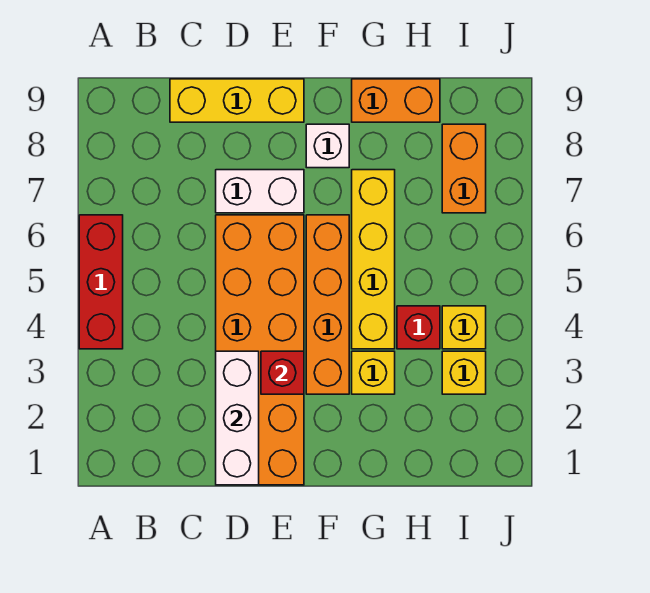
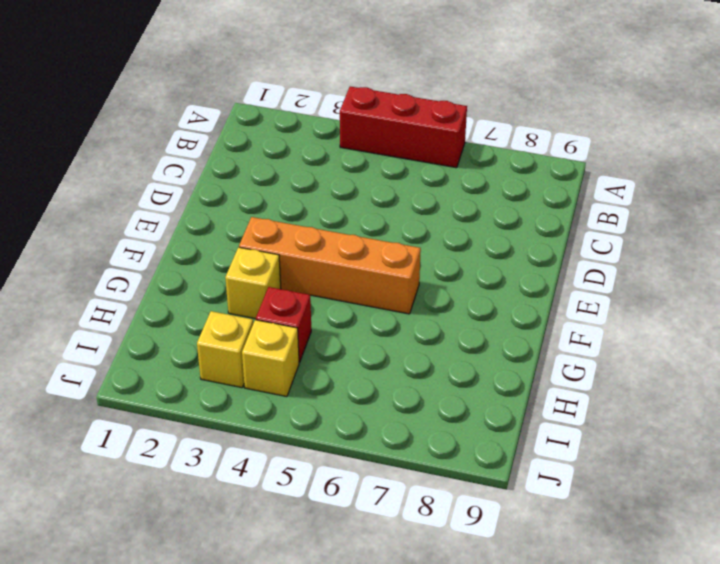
none -> yellow 1x3 brick [170,79,304,122]
none -> orange 2x6 brick [216,215,304,485]
none -> white 1x2 brick [216,170,304,213]

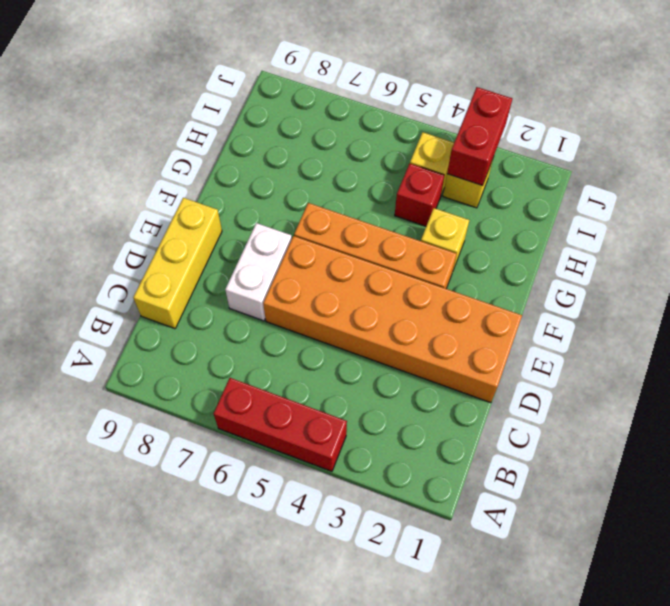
red 1x2 brick [447,87,512,186] -> none
none -> white 1x1 brick [306,124,349,168]
none -> yellow 1x4 brick [352,170,395,349]
none -> orange 1x2 brick [352,79,440,122]

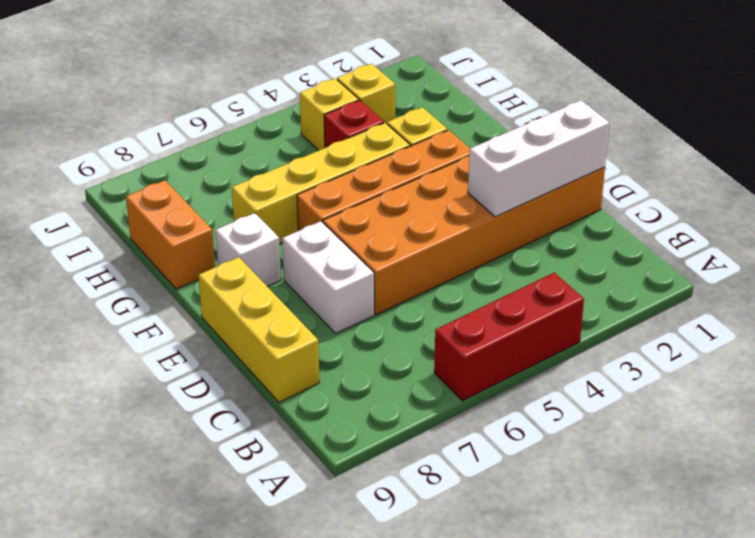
none -> orange 1x2 brick [442,124,486,213]
none -> red 1x1 brick [261,351,304,394]

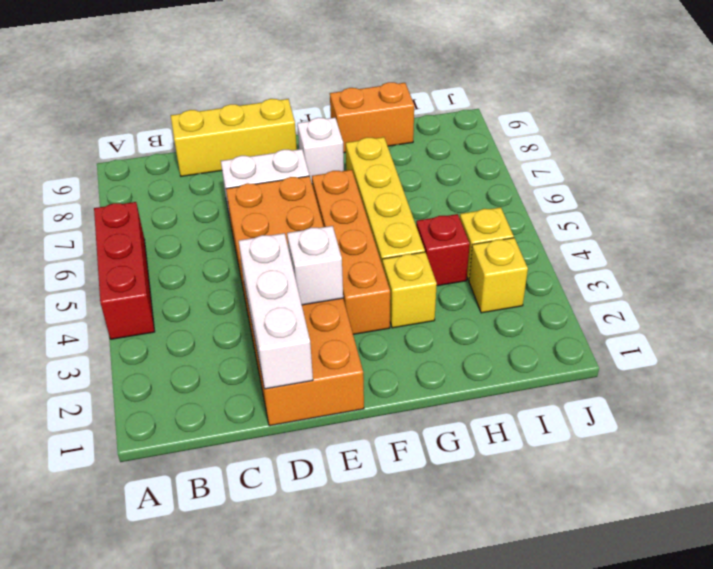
white 1x1 brick [287,226,343,305] -> red 1x1 brick [261,351,304,394]
none -> orange 1x2 brick [442,124,486,213]

